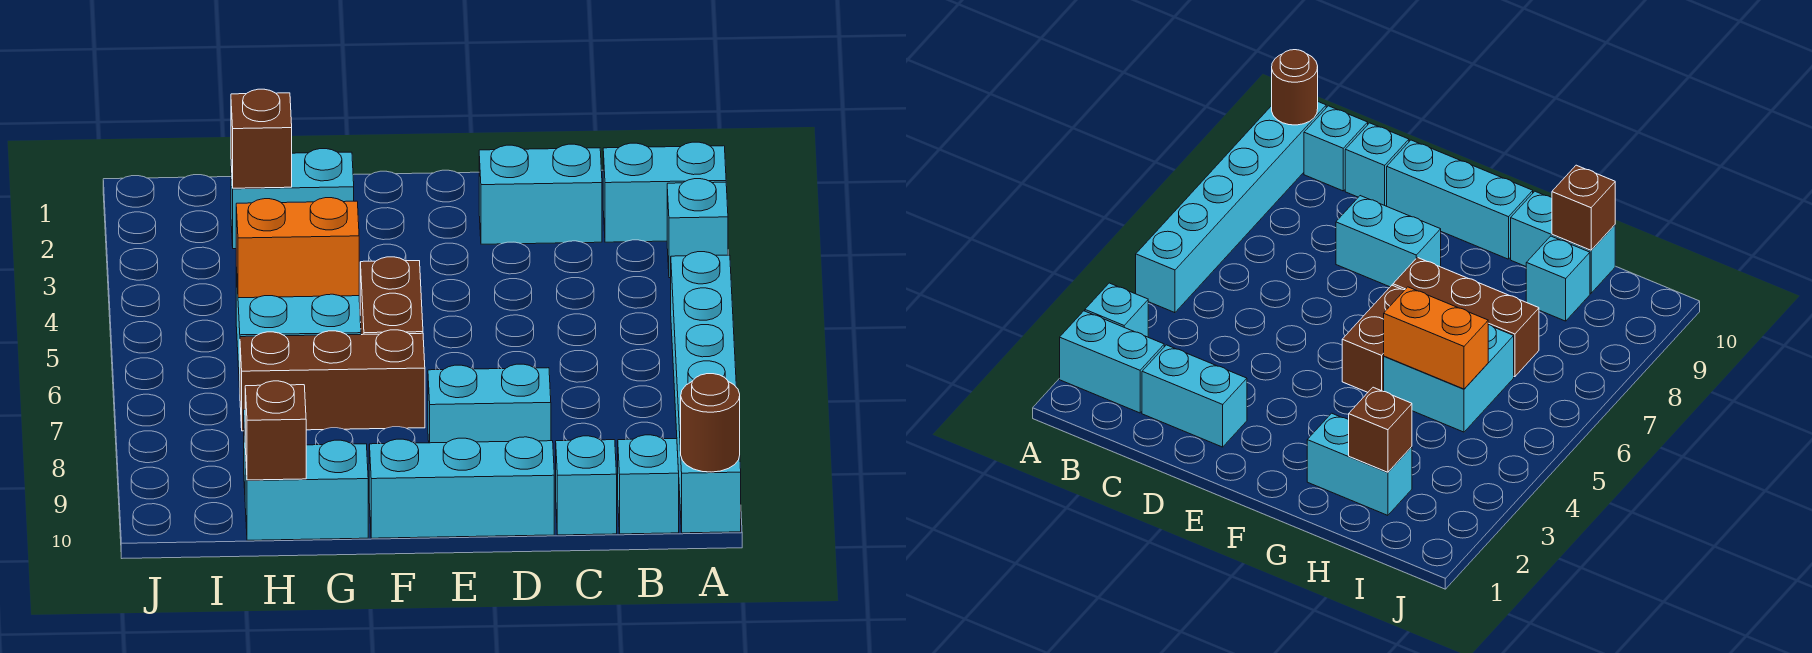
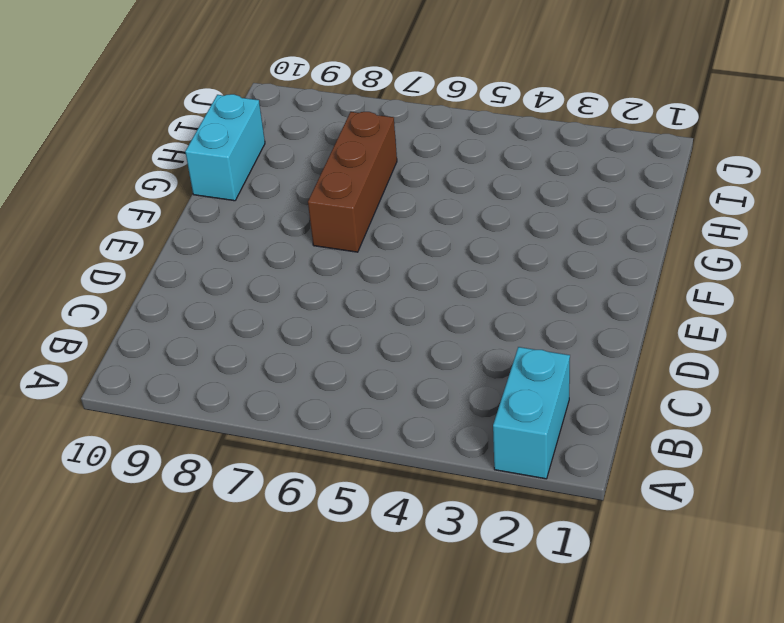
none -> cyan 1x1 brick [667,179,728,278]
none -> cyan 1x6 brick [671,252,741,533]
none -> cyan 1x1 brick [618,435,679,534]

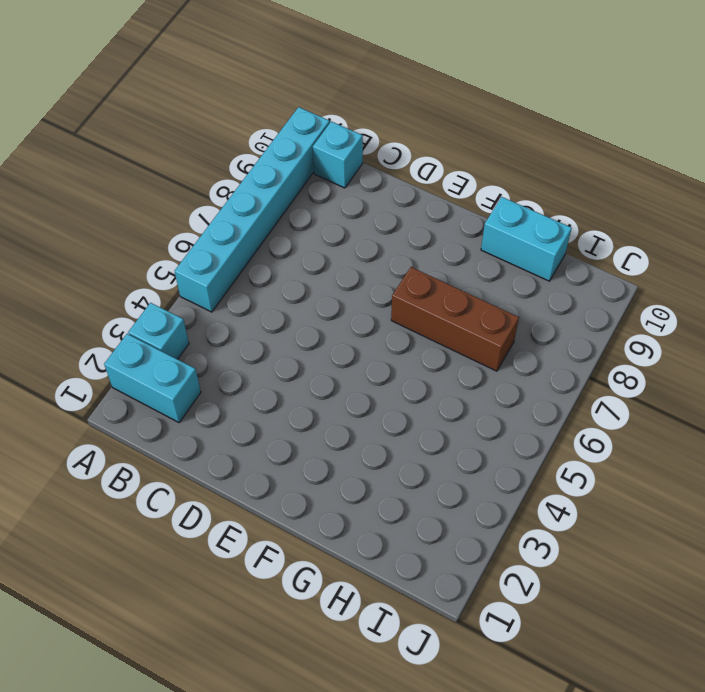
none -> cyan 1x2 brick [479,144,602,244]
none -> cyan 1x1 brick [556,436,617,535]
none -> cyan 1x2 brick [428,364,551,443]

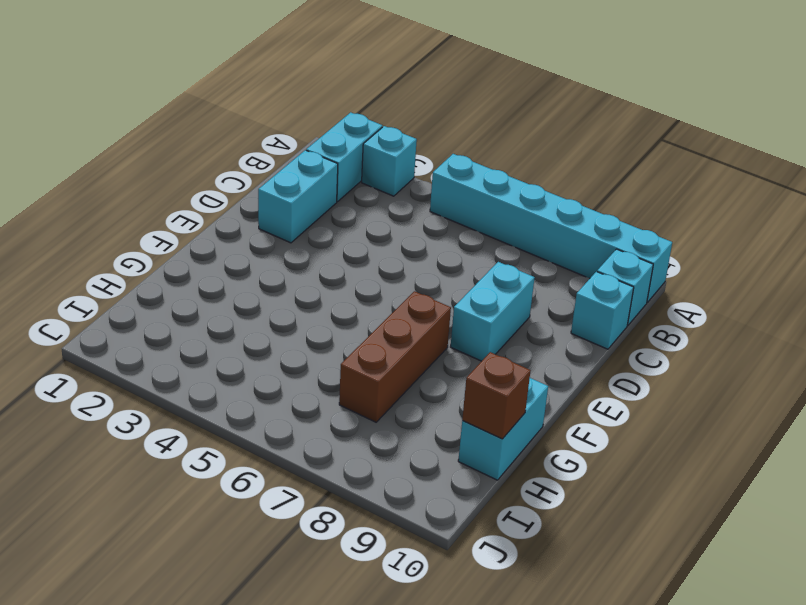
none -> cyan 1x3 brick [369,437,554,538]
none -> brown 1x2 brick [360,257,423,335]
none -> cyan 1x2 brick [231,149,354,249]

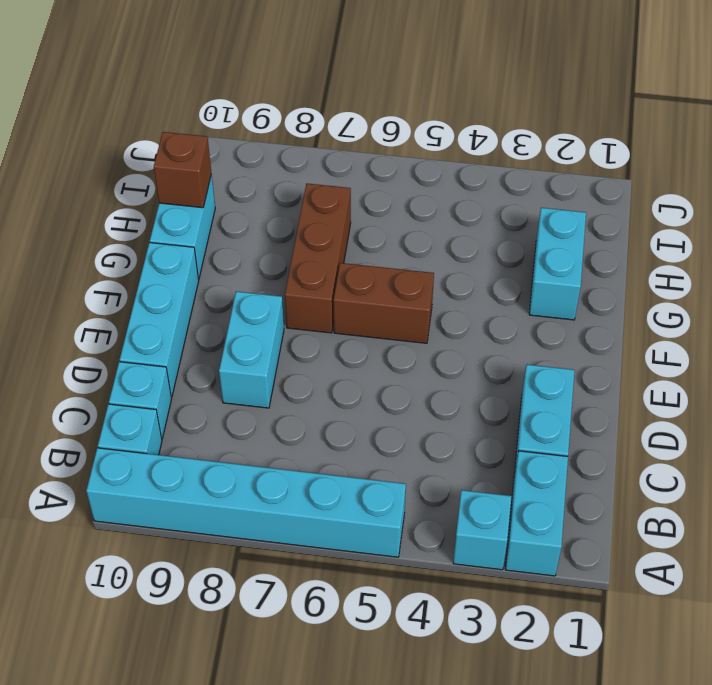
none -> cyan 2x2 brick [236,268,361,388]
none -> cyan 1x1 brick [1526,236,1590,321]
none -> brown 1x1 round brick [681,374,740,472]

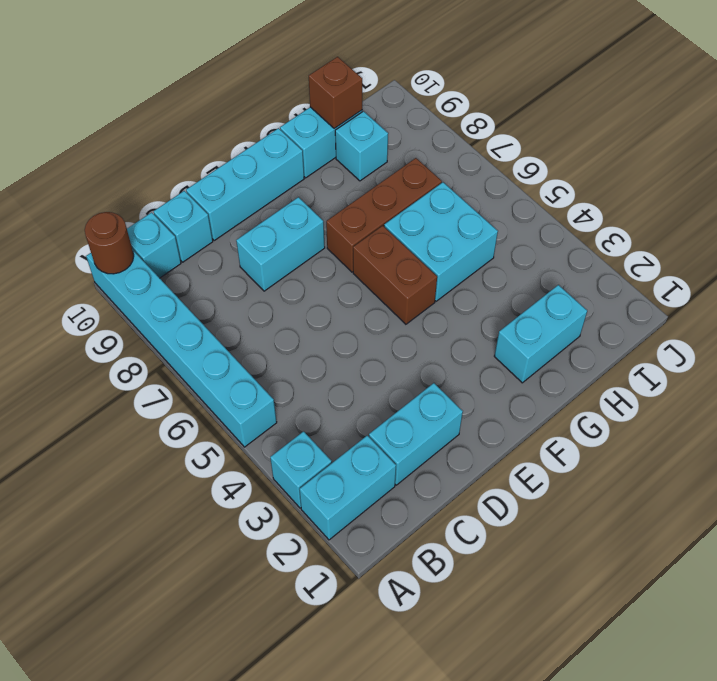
none -> orange 1x2 brick [236,198,359,298]
none -> brown 1x1 brick [231,89,292,188]

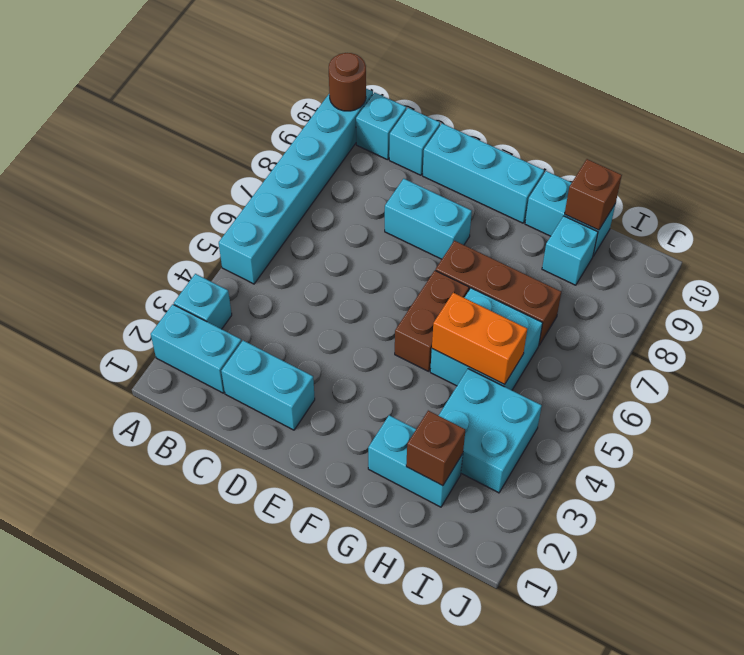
cyan 2x2 brick [439,369,542,493] -> none

